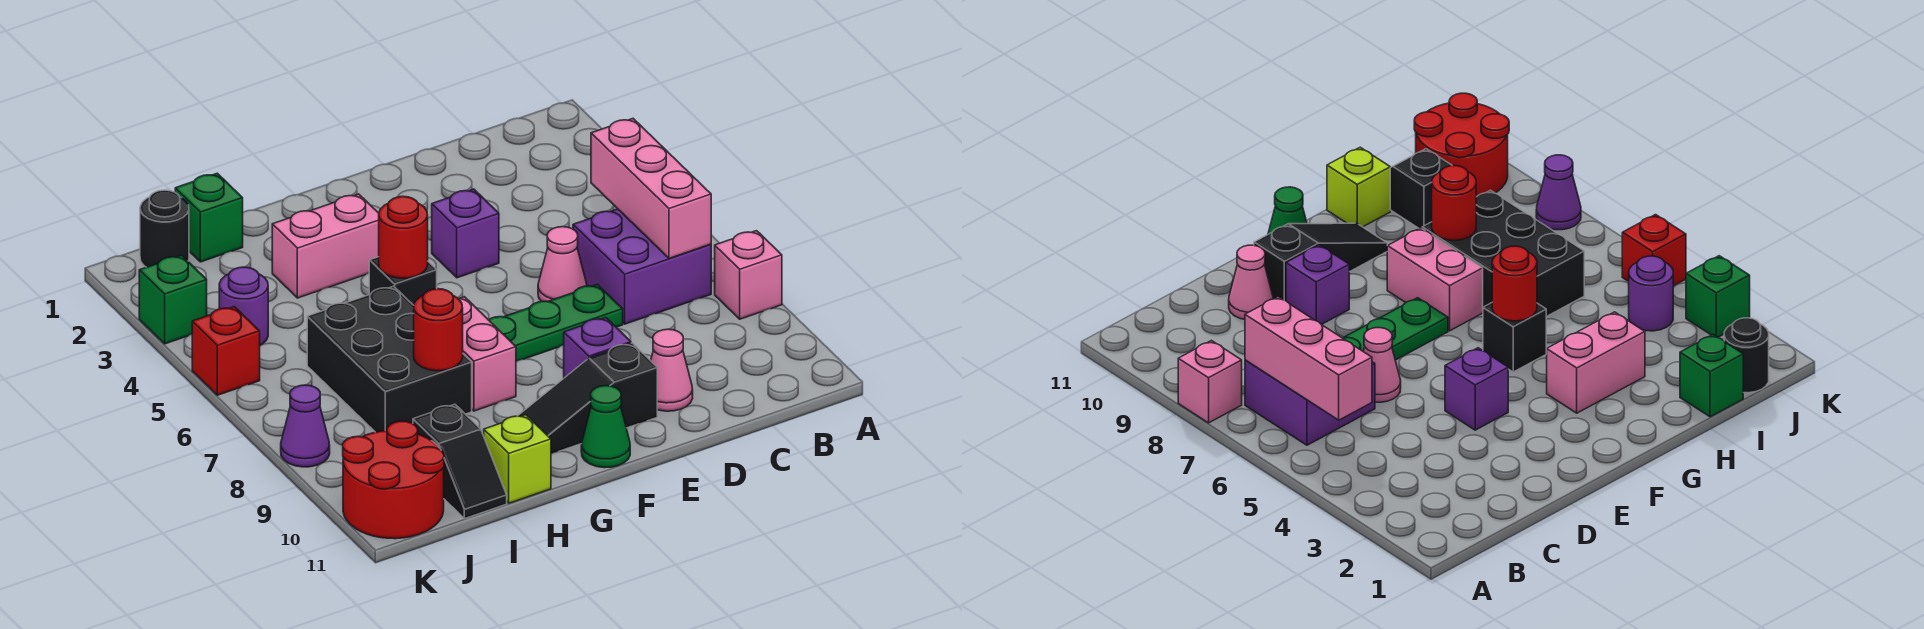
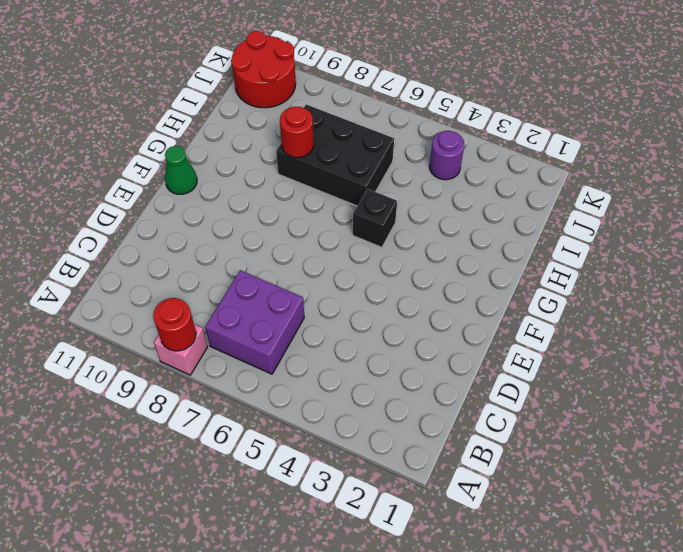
red 1x1 round brick [153,298,196,351] -> red 1x1 round brick moved to [379,196,428,278]
none -> pink 1x1 cone [538,227,587,302]
none -> green 1x3 plate [489,284,623,361]
none -> pink 1x1 cone [651,329,693,411]

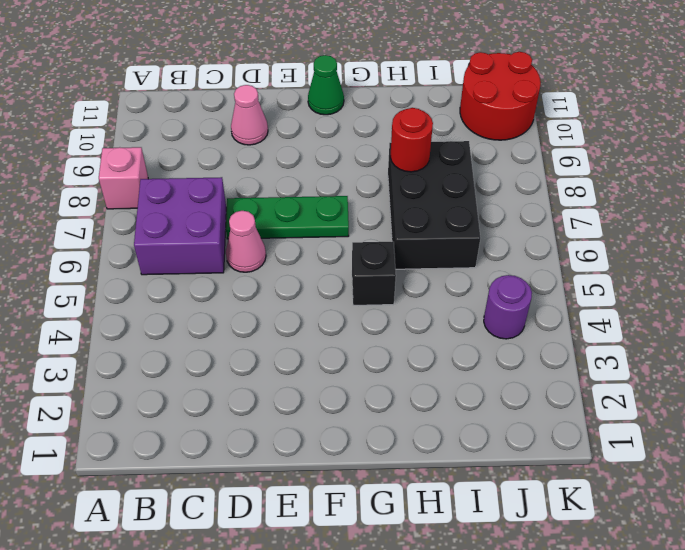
none -> purple 1x1 brick [432,189,499,278]
none -> purple 1x1 brick [564,317,631,378]
none -> black 1x3 slope [518,343,657,454]

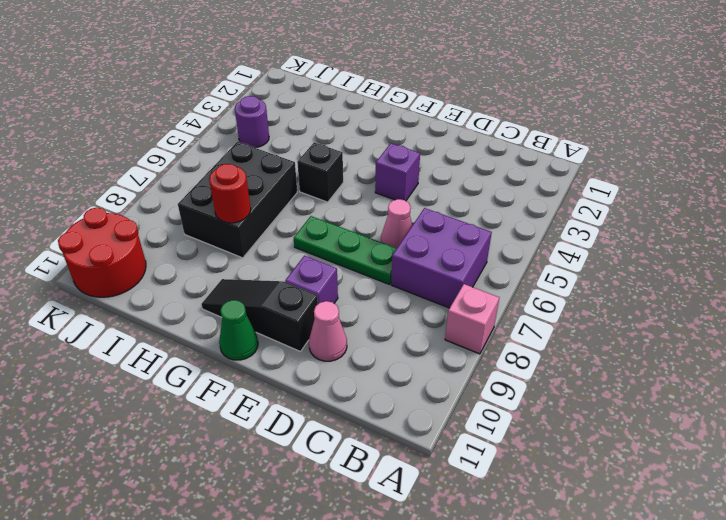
none -> pink 1x2 brick [272,194,379,298]
none -> pink 1x2 brick [458,297,516,411]
none -> lime 1x1 brick [484,415,551,503]

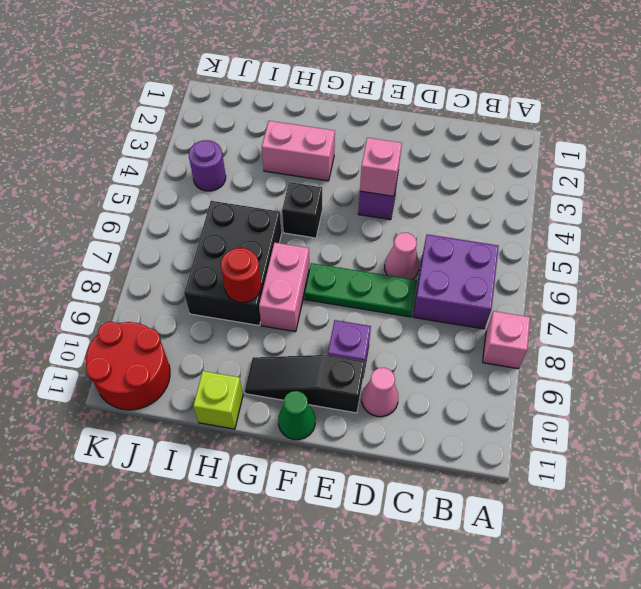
pink 1x1 brick [360,138,402,196] -> none
none -> green 1x1 brick [175,173,243,262]
none -> black 1x2 slope [413,404,507,519]
none -> black 1x1 round brick [140,190,189,267]

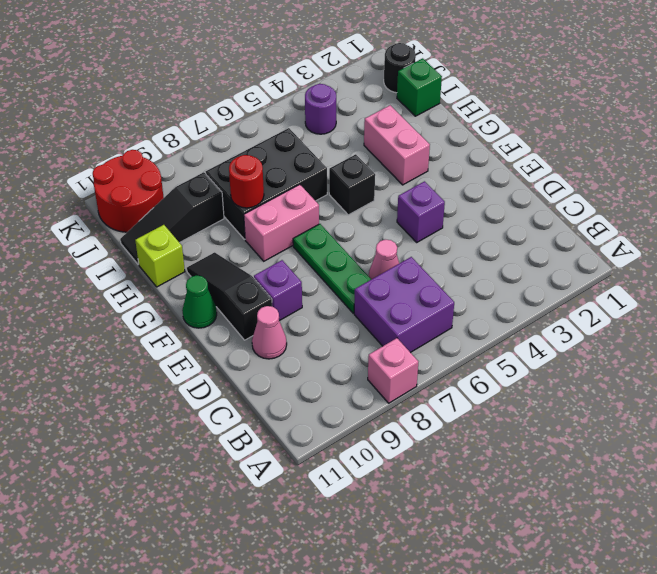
black 1x3 slope [120,172,224,265] -> black 1x2 slope [413,404,507,519]
none -> green 1x1 brick [139,255,207,344]
none -> red 1x1 brick [192,307,260,395]
none -> purple 1x1 cone [281,385,330,467]

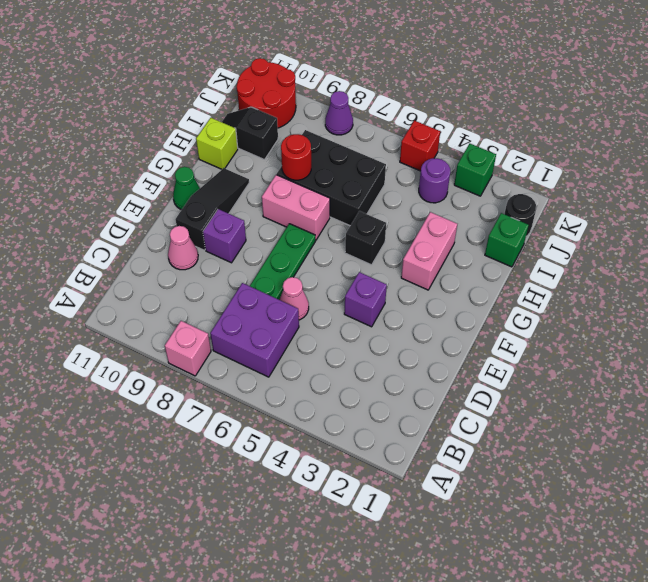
none -> pink 1x3 brick [591,119,711,258]
none -> red 1x1 round brick [379,196,428,278]

